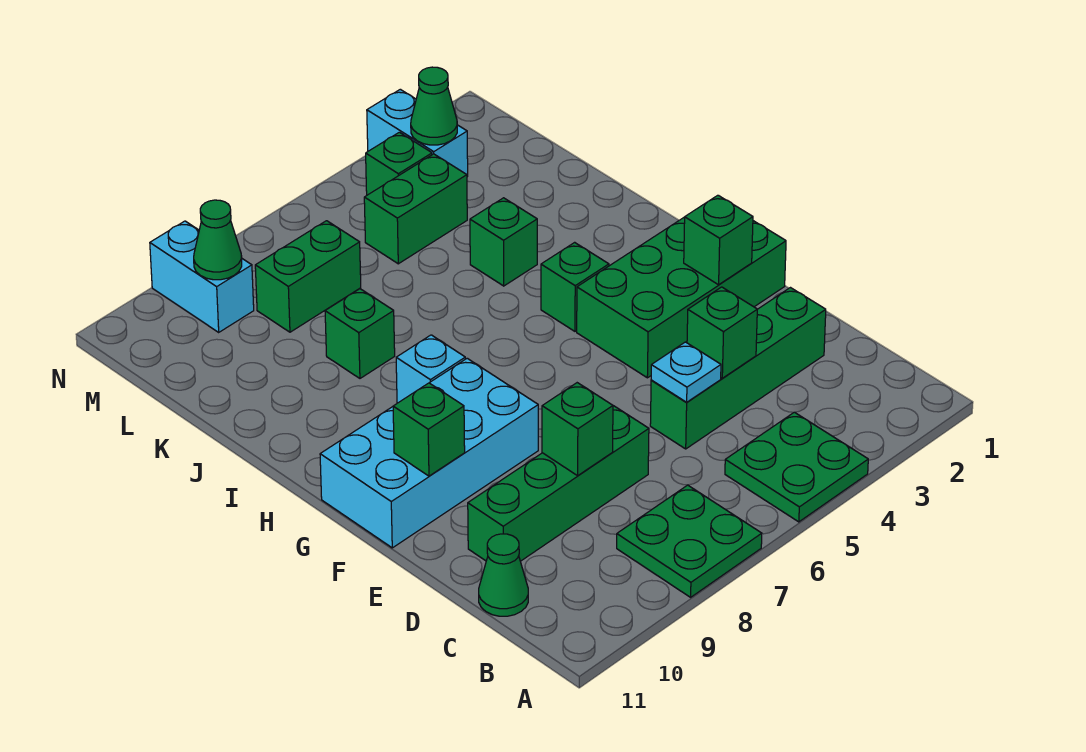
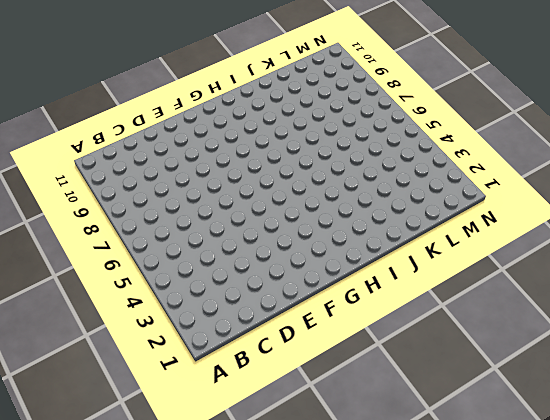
none -> green 2x2 plate [725,412,868,522]
none -> green 2x2 plate [617,485,762,597]
none -> green 1x1 cone [479,534,528,616]

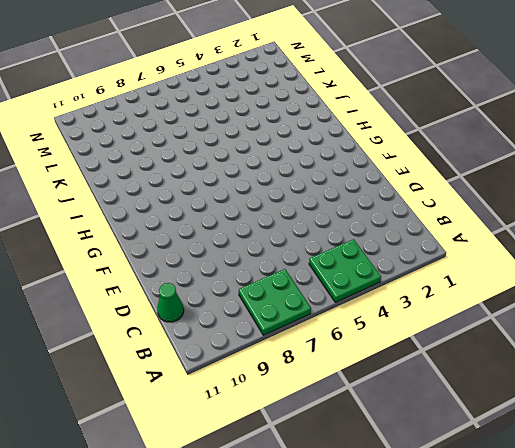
none -> green 1x4 brick [650,288,826,449]
none -> green 1x4 brick [468,406,649,561]
none -> green 2x4 brick [577,217,786,378]

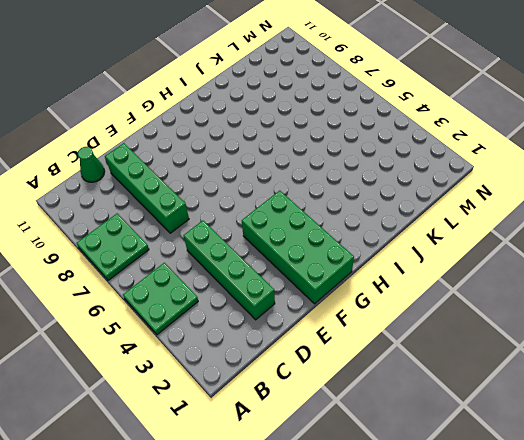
none -> cyan 2x4 brick [320,358,538,548]
none -> green 1x1 brick [541,242,609,331]
none -> cyan 1x1 brick [396,335,465,403]

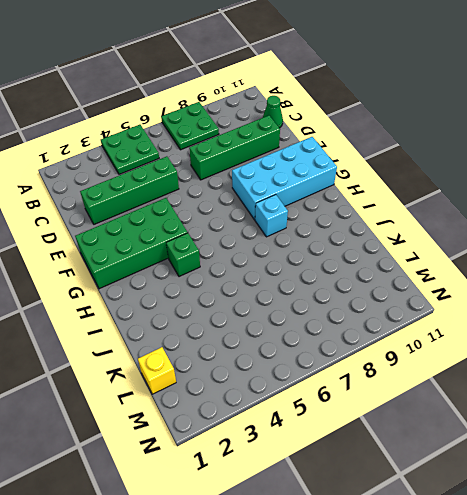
yellow 1x1 brick [138,347,176,394] -> none
none -> green 1x1 brick [470,198,537,286]
none -> green 1x1 brick [325,289,395,378]
none -> green 1x2 brick [364,154,467,264]

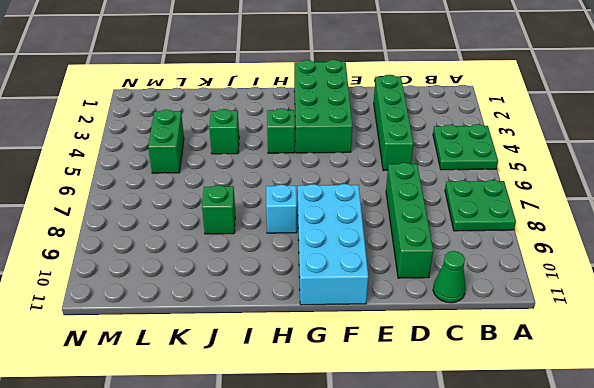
none -> green 1x2 brick [255,221,361,332]
none -> cyan 1x2 brick [367,89,468,177]
none -> green 1x1 brick [366,132,432,195]

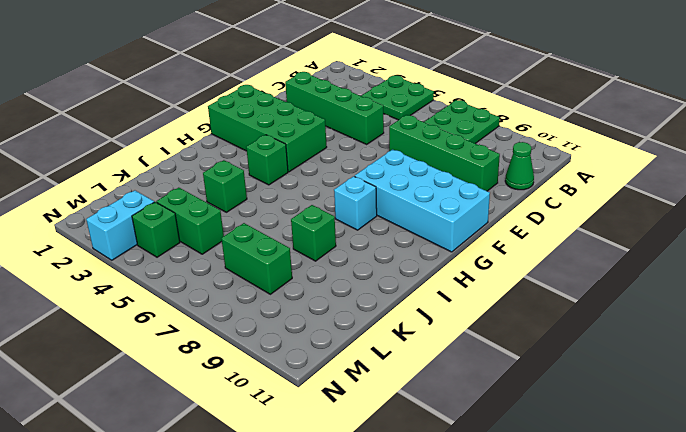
none -> cyan 1x2 brick [150,221,254,332]
none -> green 1x1 brick [687,287,757,378]
none -> cyan 1x1 plate [651,342,721,402]

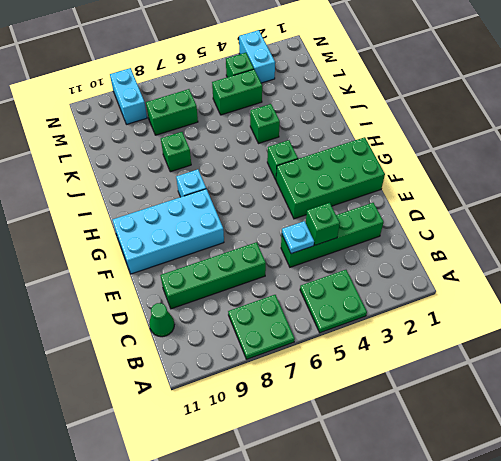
none -> green 1x1 brick [542,383,613,476]
none -> green 1x1 brick [684,195,753,285]
none -> green 1x1 brick [393,383,465,476]

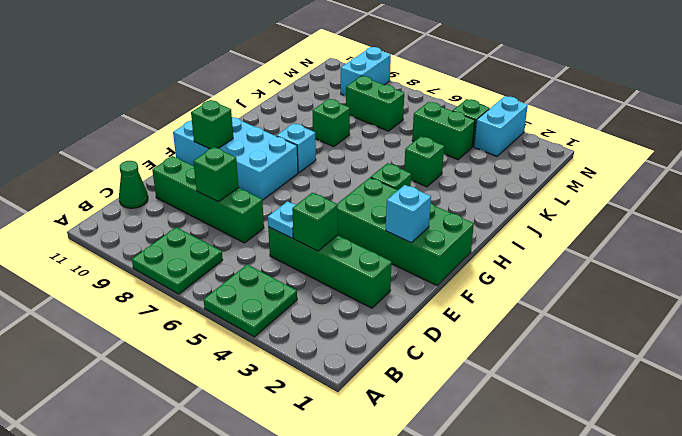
cyan 1x1 brick [386,185,431,243] -> green 1x1 brick [684,195,753,285]
none -> green 1x1 cone [411,67,457,145]
none -> green 1x1 cone [194,200,242,280]

